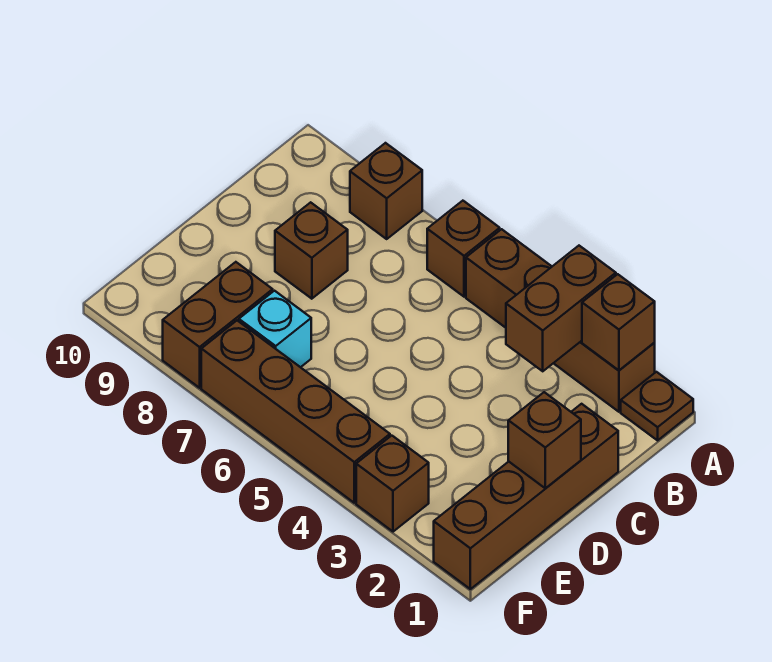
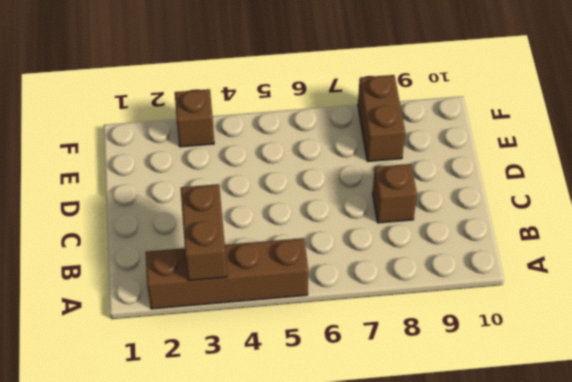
none -> brown 1x1 plate [621,372,693,440]
none -> brown 1x1 brick [427,201,500,297]
none -> brown 1x1 brick [350,143,422,239]

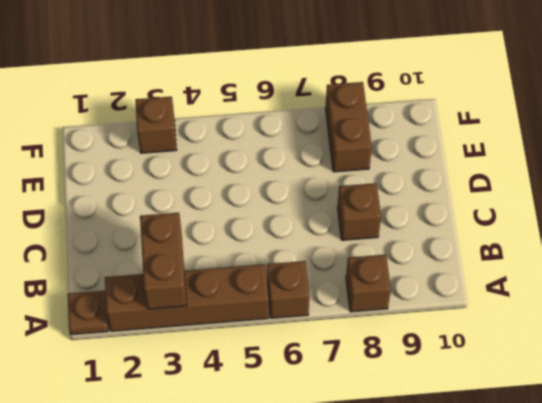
none -> brown 1x4 brick [434,404,618,589]
none -> cyan 1x1 brick [239,291,311,367]
none -> brown 1x4 brick [201,321,390,503]

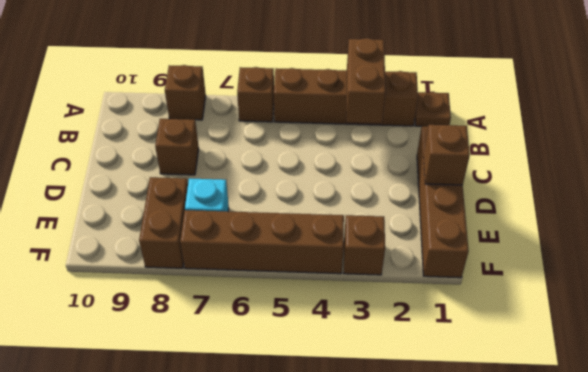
none -> brown 1x1 brick [582,274,655,370]

